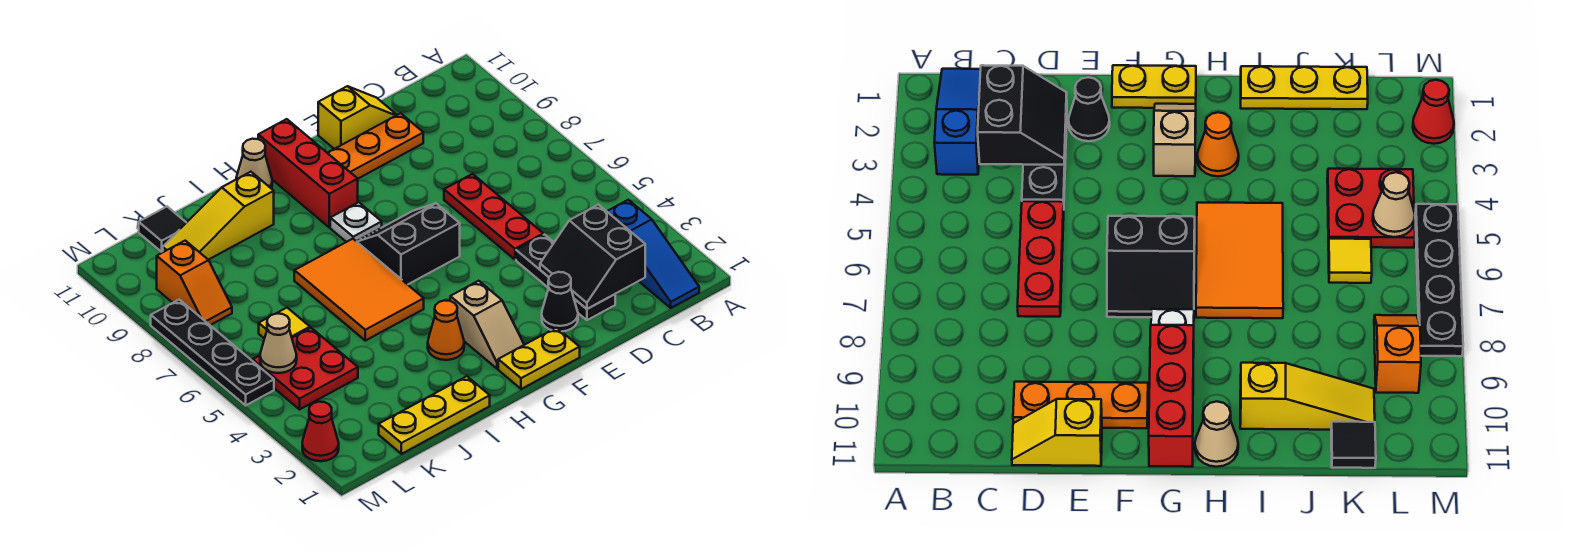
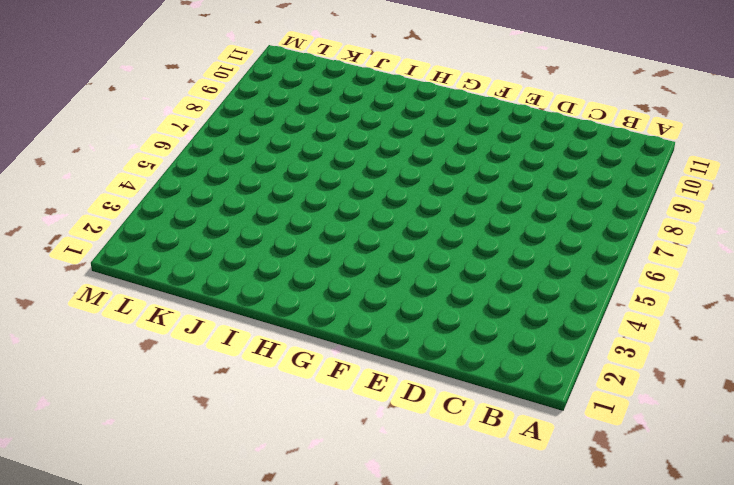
none -> blue 1x3 slope [607,200,699,308]
none -> black 1x3 plate [516,235,615,320]
none -> red 1x3 plate [444,174,543,260]

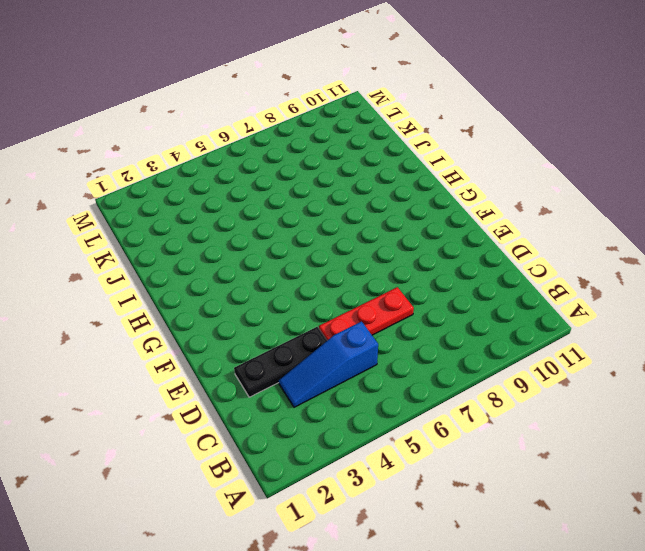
blue 1x3 slope [279,322,378,407] -> blue 1x3 slope moved to [607,200,699,308]
none -> orange 1x3 plate [328,113,423,179]
none -> yellow 1x2 slope [318,86,397,149]
none -> black 1x1 cone [542,272,578,331]

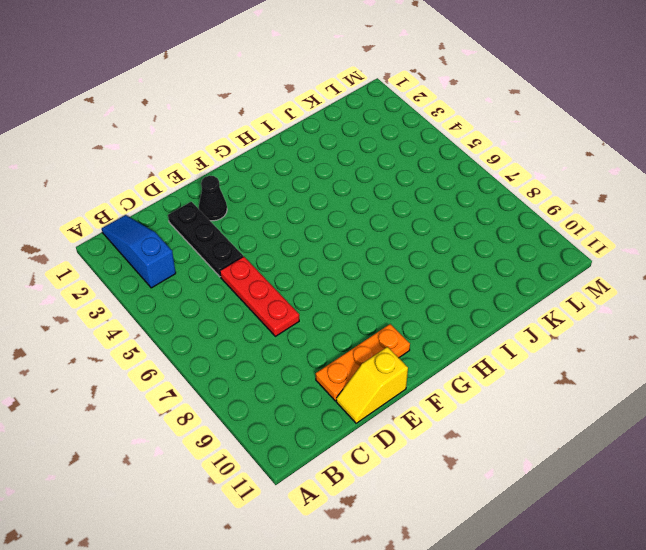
none -> yellow 1x2 plate [498,328,580,389]
none -> black 2x2 slope [357,203,460,285]
none -> tan 1x2 slope [450,281,524,369]

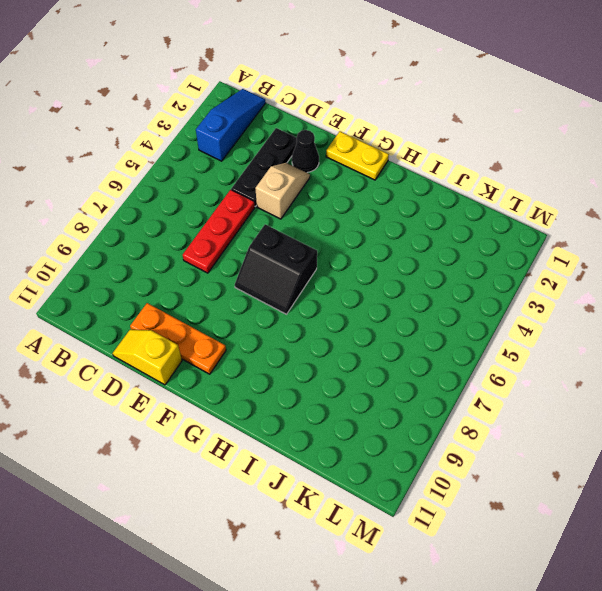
tan 1x2 slope [255,163,310,219] -> tan 1x2 slope moved to [450,281,524,369]
none -> white 1x1 plate [330,202,382,242]
none -> red 1x3 brick [258,119,358,227]
none -> orange 1x1 cone [428,300,464,360]

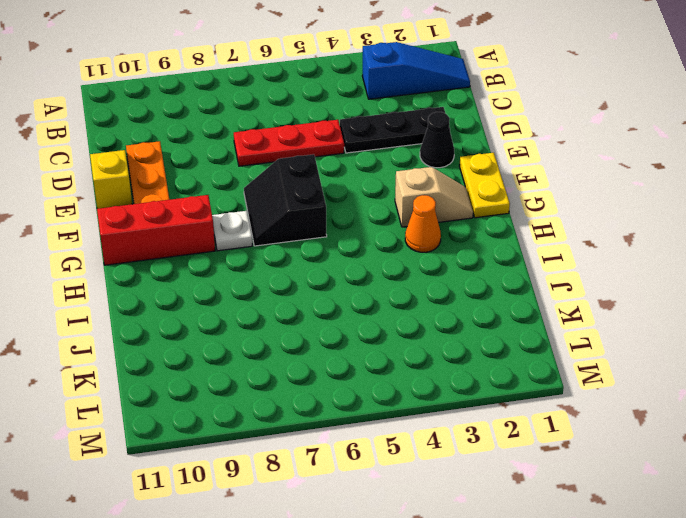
none -> orange 2x3 tile [294,239,424,341]
none -> tan 1x1 cone [236,139,272,189]
none -> yellow 1x3 plate [379,376,490,454]

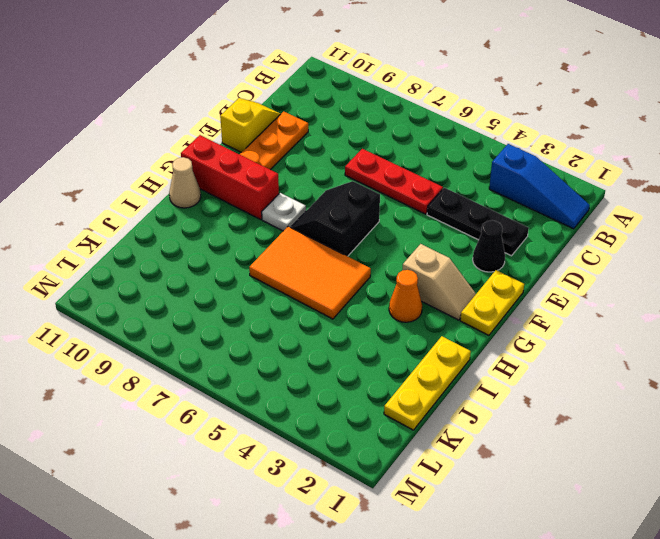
none -> yellow 1x3 slope [163,172,274,260]
none -> red 2x2 plate [253,328,358,409]
none -> yellow 1x1 tile [259,308,310,338]

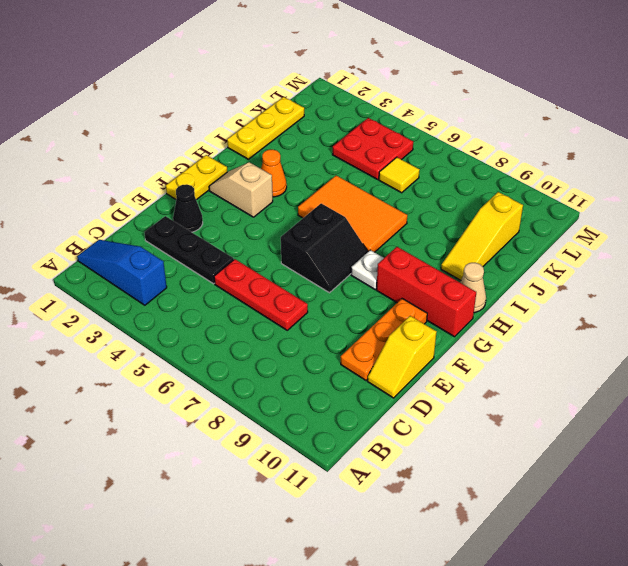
yellow 1x3 slope [441,192,523,280] -> yellow 1x3 slope turned to [163,172,274,260]
none -> black 1x1 tile [139,207,186,252]
none -> orange 1x2 slope [157,241,232,325]
none -> red 1x1 cone [302,402,339,461]

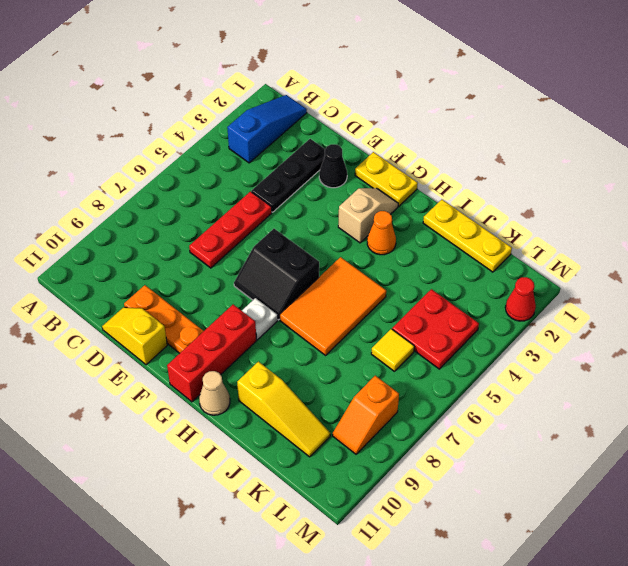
orange 1x2 slope [333,376,399,454] -> orange 1x2 slope turned to [157,241,232,325]
none -> black 1x1 tile [139,207,186,252]
none -> black 1x4 plate [151,300,274,405]
none -> black 2x2 slope [540,205,645,309]

